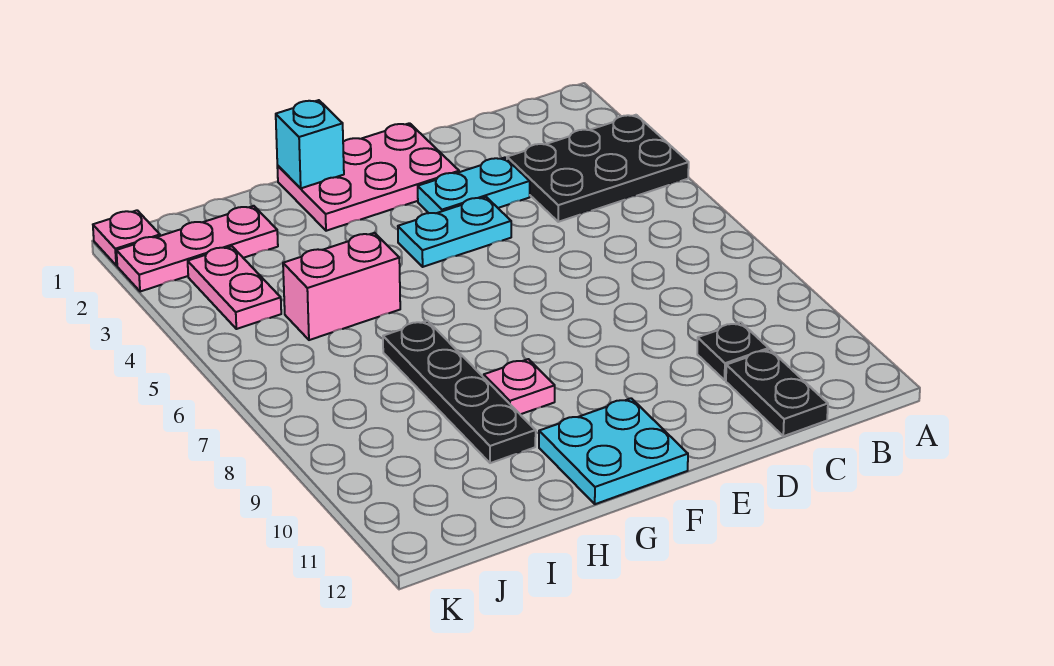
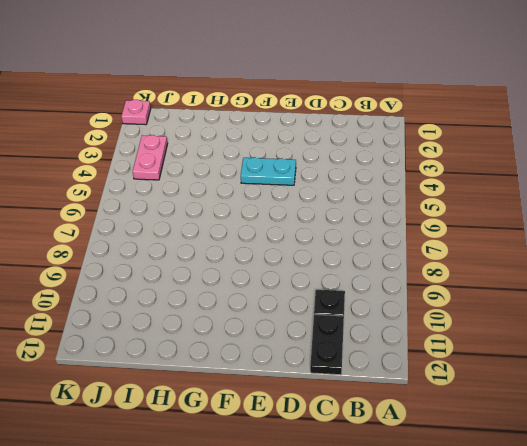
none -> black 2x3 plate [507,115,689,222]
none -> cyan 1x2 plate [418,158,530,213]
none -> pink 2x3 plate [277,123,459,231]

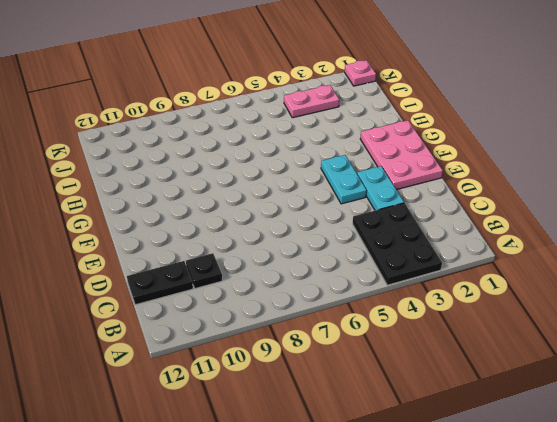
none -> cyan 2x2 plate [539,398,688,504]
none -> pink 1x1 plate [484,359,555,414]
none -> pink 1x2 brick [283,233,400,340]

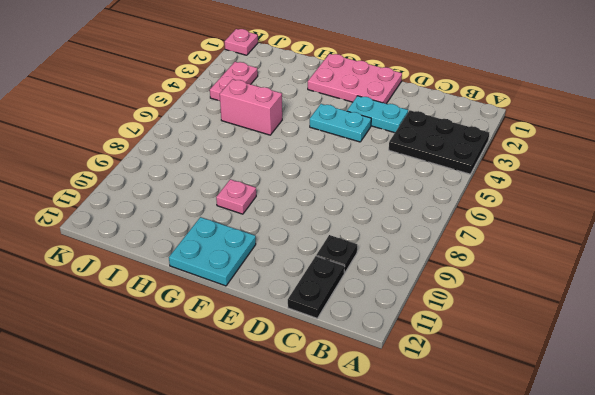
none -> black 1x4 plate [383,321,536,463]
none -> pink 1x3 plate [116,206,278,292]
none -> cyan 1x1 brick [276,100,344,188]

